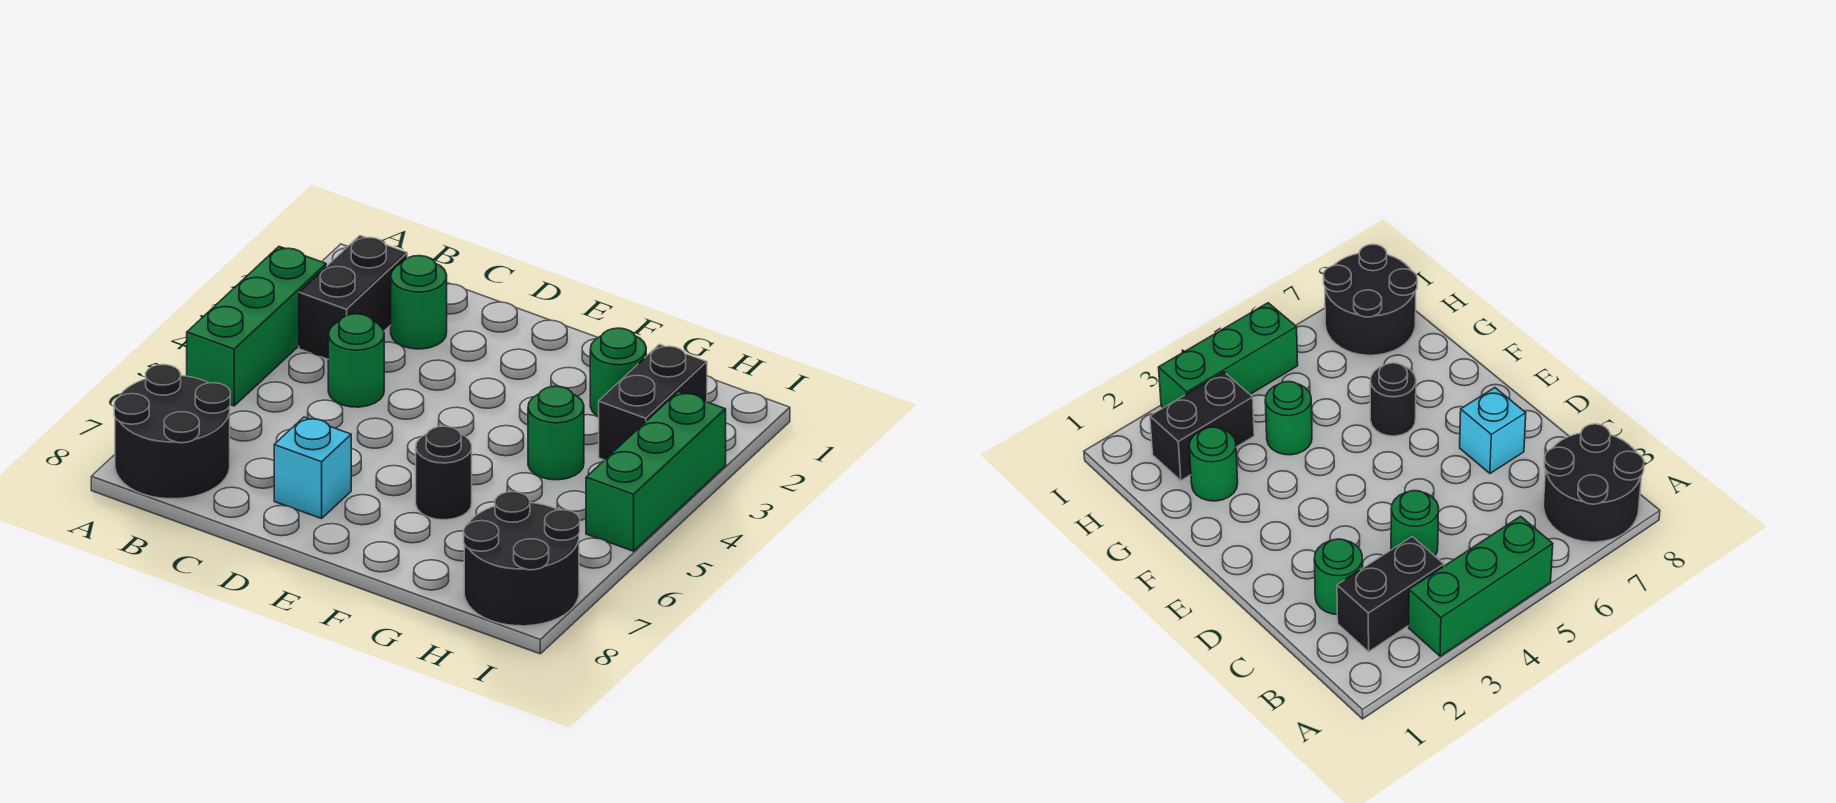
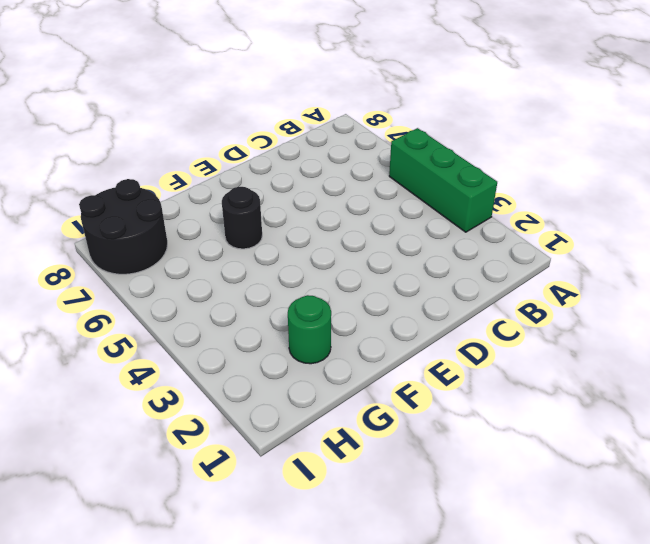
none -> black 2x2 round brick [114,365,230,499]
none -> black 1x2 brick [299,236,407,359]
none -> green 1x1 round brick [391,256,447,349]

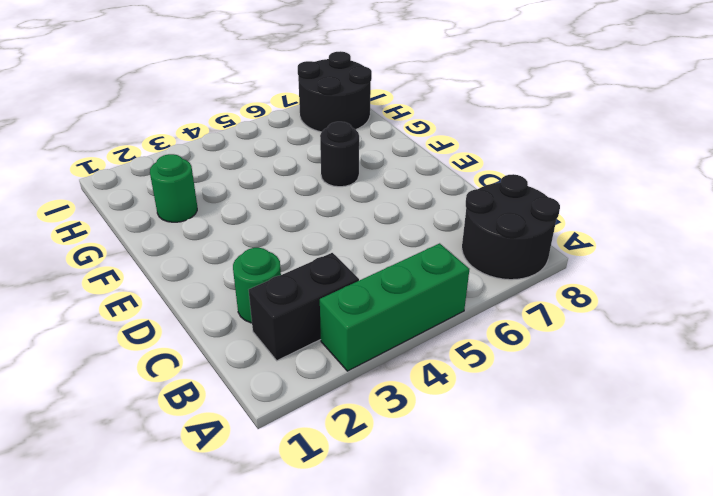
none -> green 1x1 round brick [328,314,384,407]
none -> cyan 1x1 brick [274,417,351,519]
none -> green 1x1 round brick [528,386,584,480]

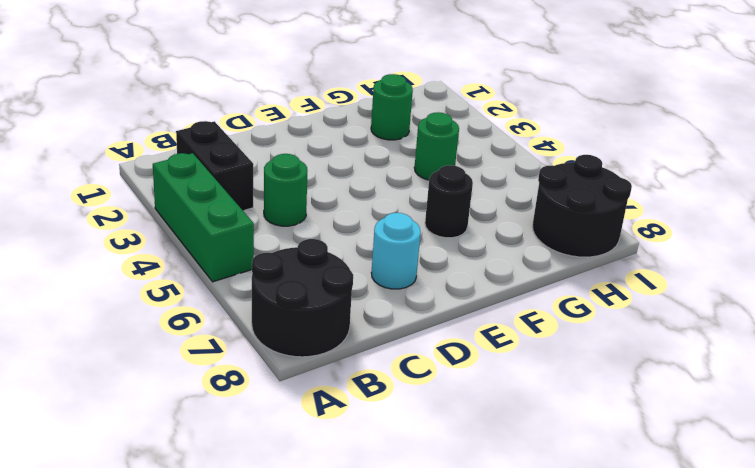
cyan 1x1 round brick [371,213,421,289] -> cyan 1x1 brick [274,417,351,519]
none -> green 1x1 round brick [391,256,447,349]
none -> black 1x2 brick [599,344,707,460]
none -> green 1x3 brick [586,392,726,551]

